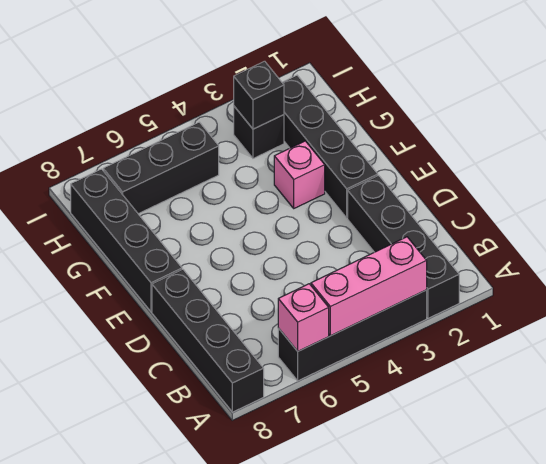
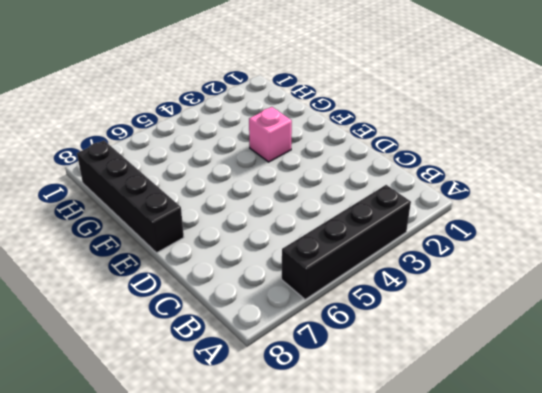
none -> black 1x4 brick [348,175,459,318]
none -> black 1x4 brick [152,269,264,412]

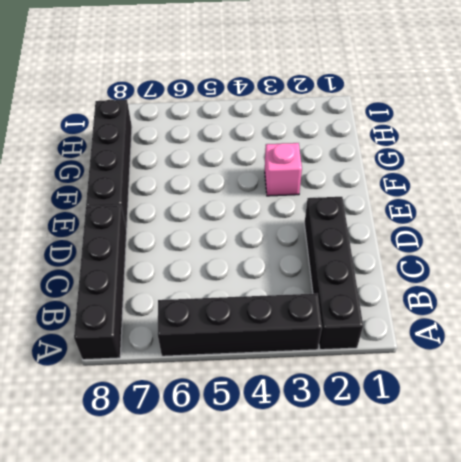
none -> black 1x4 brick [282,75,378,218]
none -> black 1x1 brick [234,106,284,158]

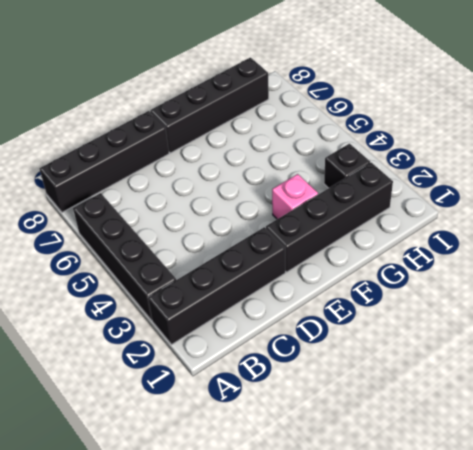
none -> black 1x3 brick [103,122,219,214]
none -> pink 1x3 brick [311,237,427,336]

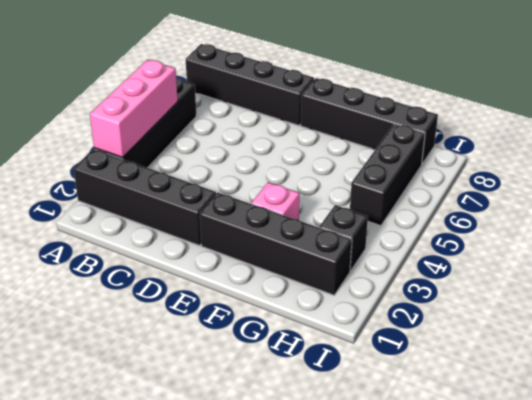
none -> pink 1x1 brick [278,284,329,351]
none -> black 1x1 brick [234,61,284,129]

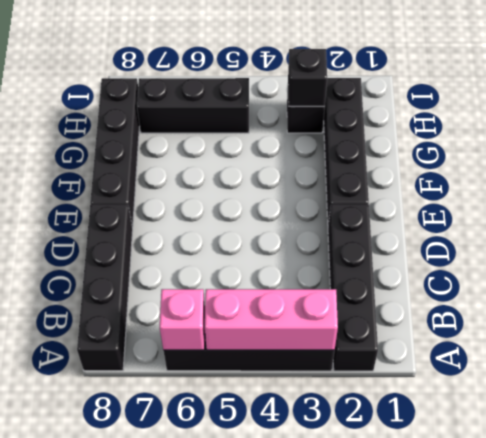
none -> pink 1x1 brick [274,141,325,208]

